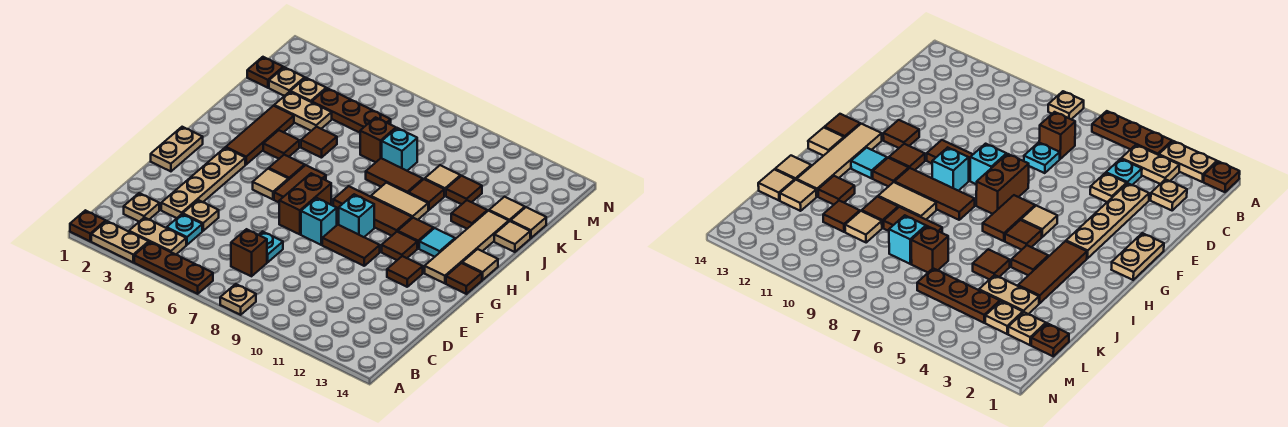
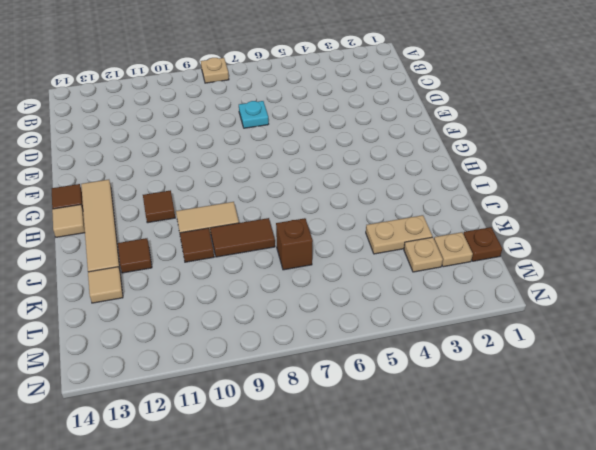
none -> brown 1x1 plate [70,210,106,241]
none -> tan 1x2 plate [91,221,149,262]
none -> brown 1x3 plate [134,242,213,294]
none -> tan 1x2 plate [129,218,186,255]

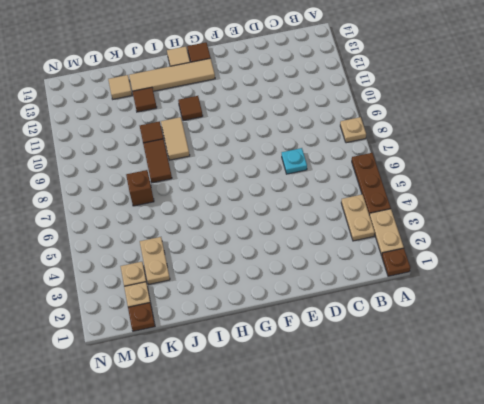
none -> tan 1x1 plate [124,193,159,222]
none -> cyan 1x1 plate [167,214,202,245]
none -> brown 1x1 brick [231,229,267,276]
none -> tan 1x4 plate [161,148,245,218]

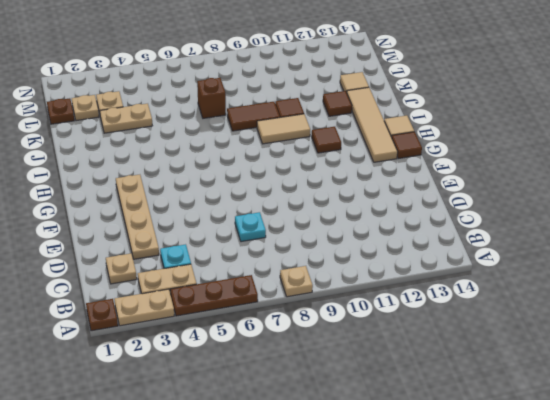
none -> brown 1x1 brick [231,229,267,276]
none -> tan 1x1 plate [183,200,219,231]
none -> tan 1x2 plate [151,127,203,171]
none -> brown 1x2 brick [279,173,331,234]

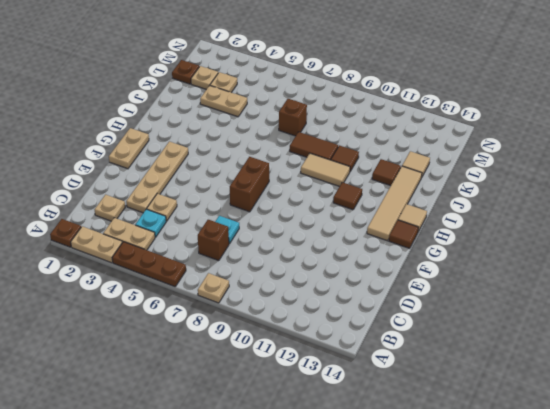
none -> cyan 1x1 brick [301,198,337,245]
none -> brown 1x2 tile [322,225,380,266]
none -> brown 1x1 tile [387,256,423,287]
none -> tan 1x1 tile [253,169,288,199]

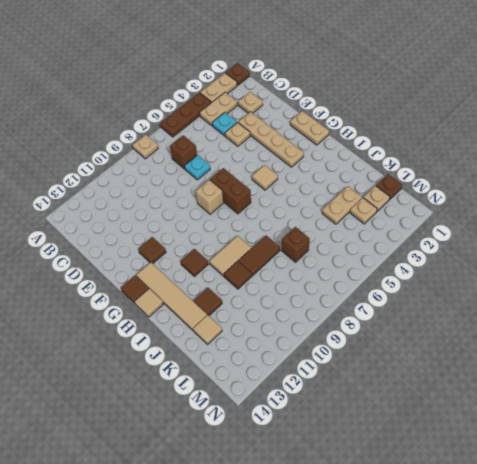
tan 1x1 brick [196,180,223,214] -> cyan 1x1 brick [301,198,337,245]
none -> brown 1x2 tile [322,225,380,266]
none -> brown 1x2 tile [274,165,326,202]
none -> cyan 1x1 brick [338,194,374,237]
none -> brown 1x1 tile [382,232,417,260]

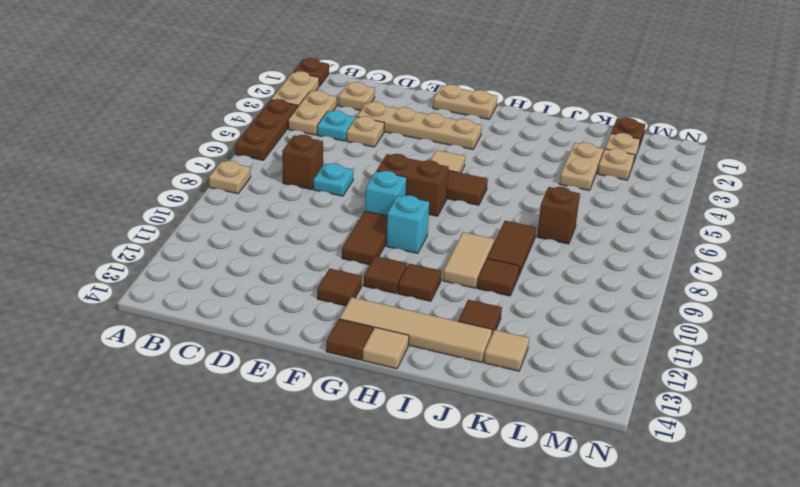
none -> brown 1x3 tile [225,106,294,164]
none -> brown 1x1 tile [268,155,305,180]
none -> brown 1x3 tile [333,186,412,236]
none -> cyan 1x1 tile [419,228,455,257]

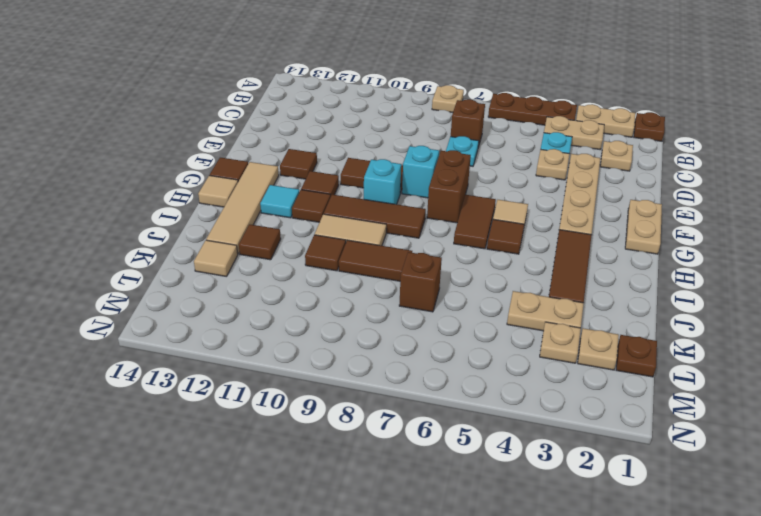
none -> brown 1x1 tile [263,130,299,159]
none -> brown 1x1 tile [301,127,337,158]
none -> tan 1x1 tile [494,221,530,252]
none -> cyan 1x1 brick [382,128,417,171]

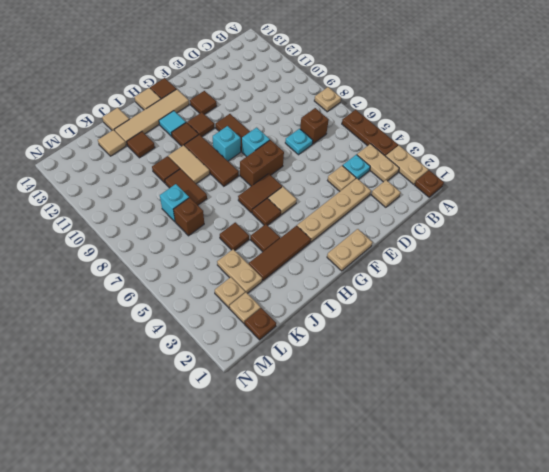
none -> tan 1x1 tile [425,165,460,196]
none -> brown 1x1 tile [446,176,482,204]
none -> tan 1x1 tile [511,207,546,238]
none -> brown 1x3 plate [312,88,391,133]

